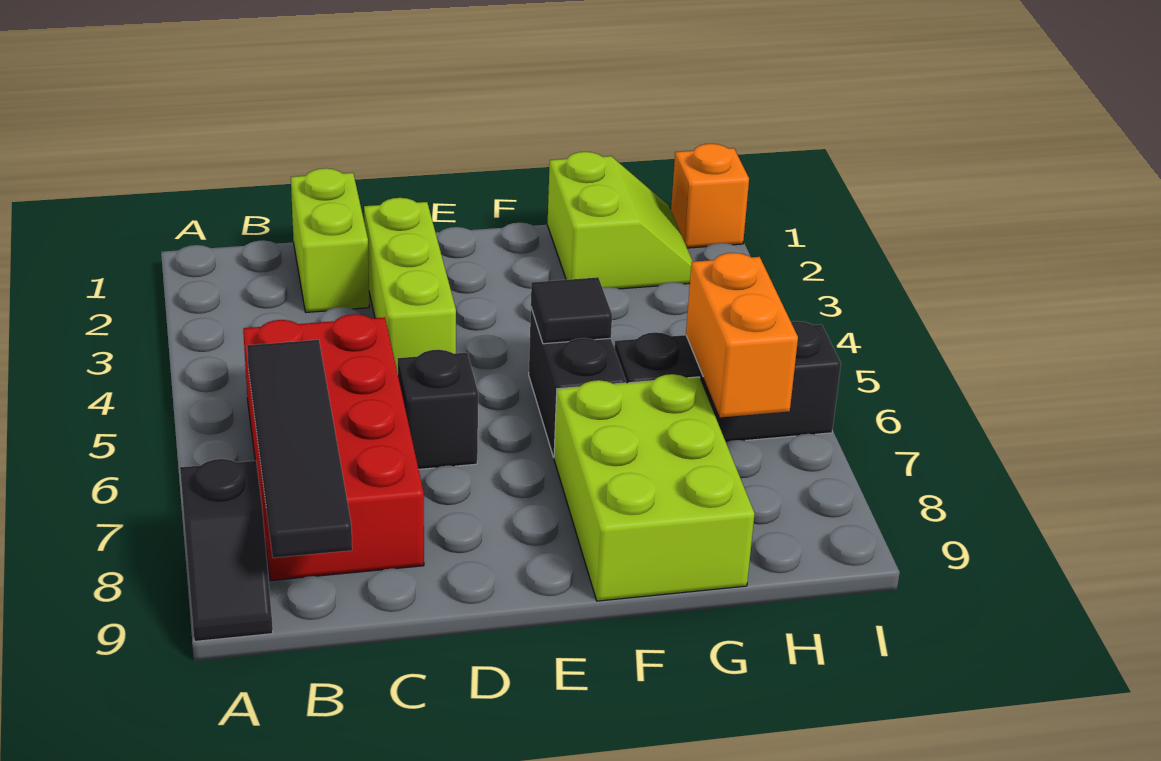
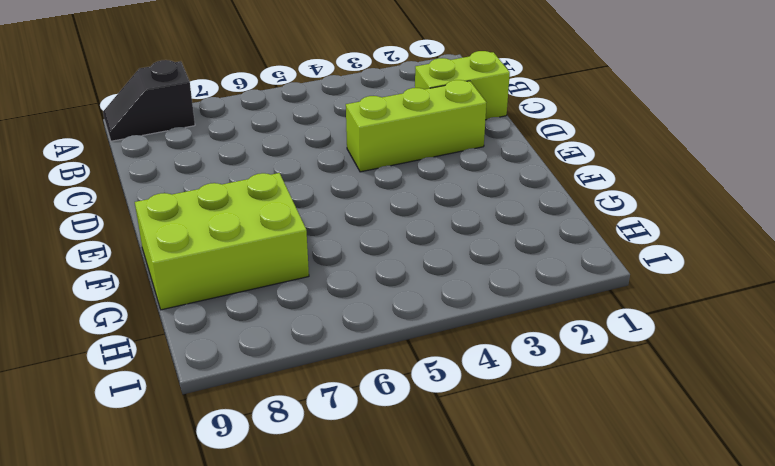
none -> red 2x4 brick [243,314,424,581]
none -> black 1x1 brick [398,350,478,469]
none -> black 1x2 brick [529,308,626,457]

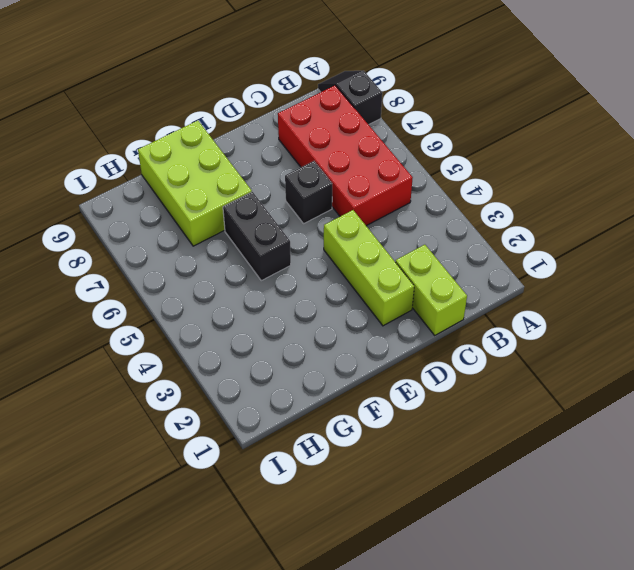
none -> lime 2x2 slope [547,152,693,289]
none -> black 1x3 brick [615,321,841,442]
none -> orange 1x1 brick [671,144,749,248]

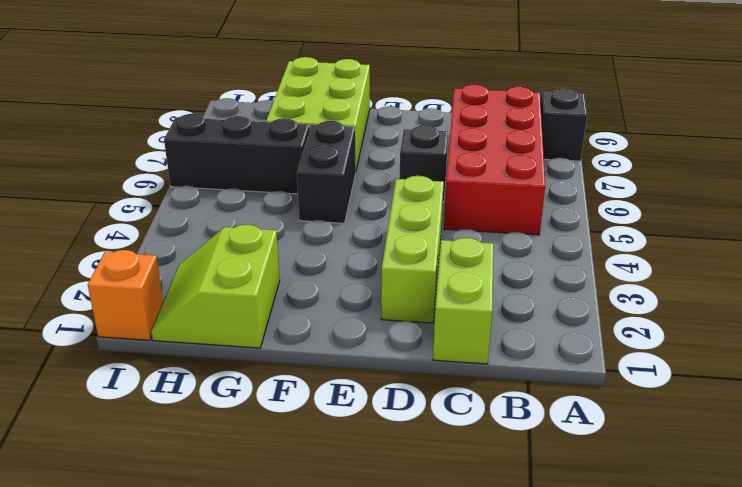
none -> black 1x4 tile [247,340,352,558]
none -> black 1x1 tile [531,277,612,344]
none -> orange 1x2 brick [686,253,798,417]

